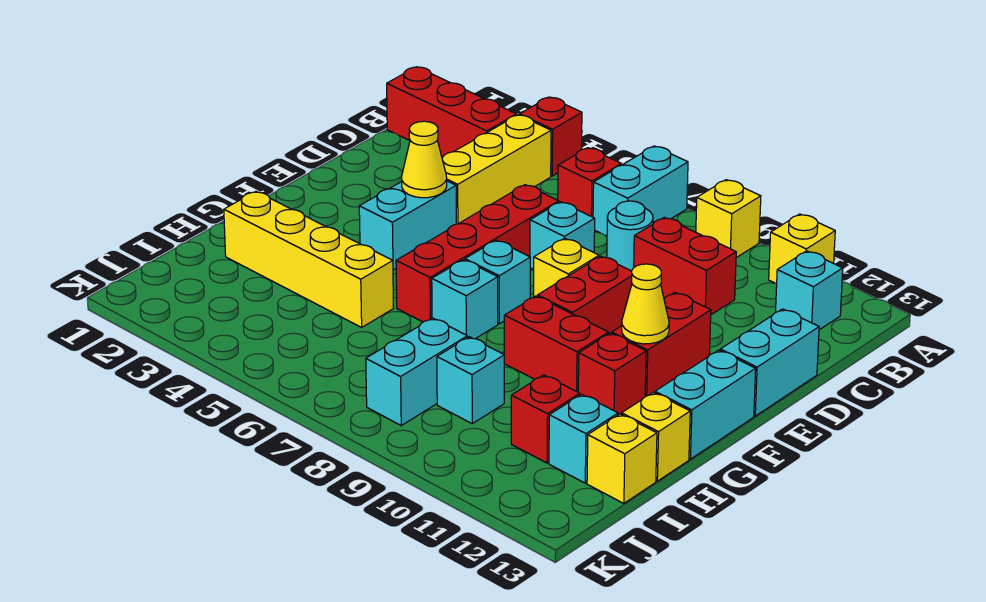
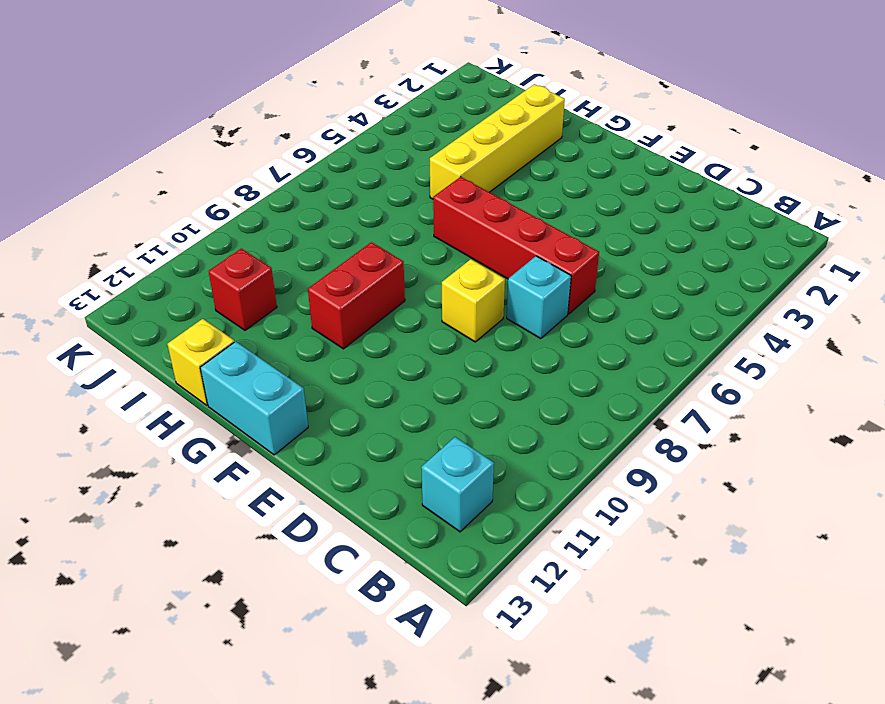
none -> red 1x1 brick [520,97,582,176]
none -> cyan 1x2 brick [593,146,688,236]
none -> yellow 1x1 brick [696,180,761,258]
none -> yellow 1x1 brick [769,214,835,284]

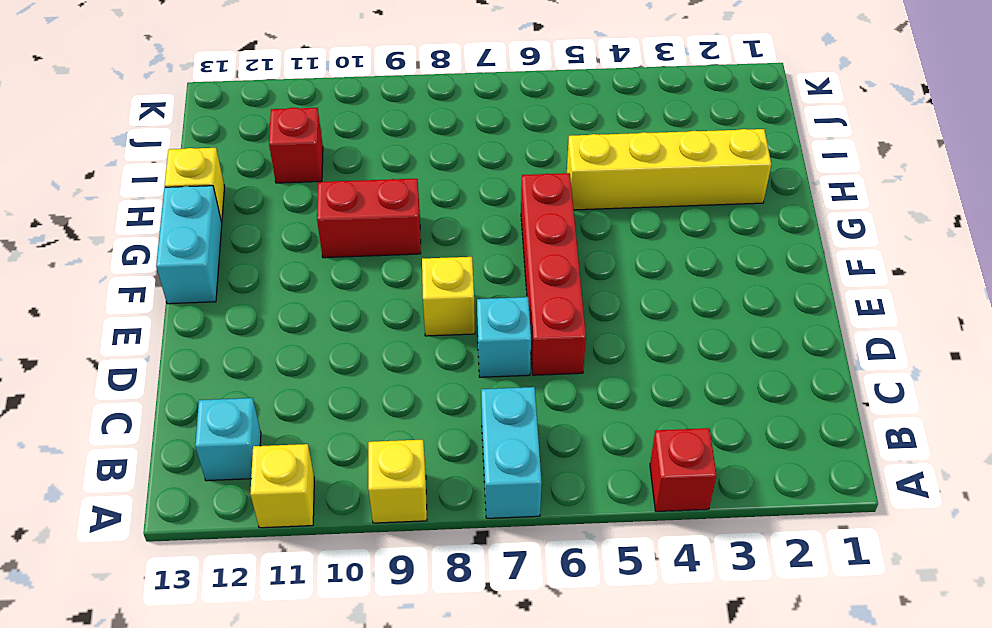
none -> red 1x3 brick [387,67,516,157]
none -> yellow 1x3 brick [442,115,551,224]
none -> red 1x1 brick [558,148,622,217]
none -> cyan 1x1 round brick [607,201,653,271]

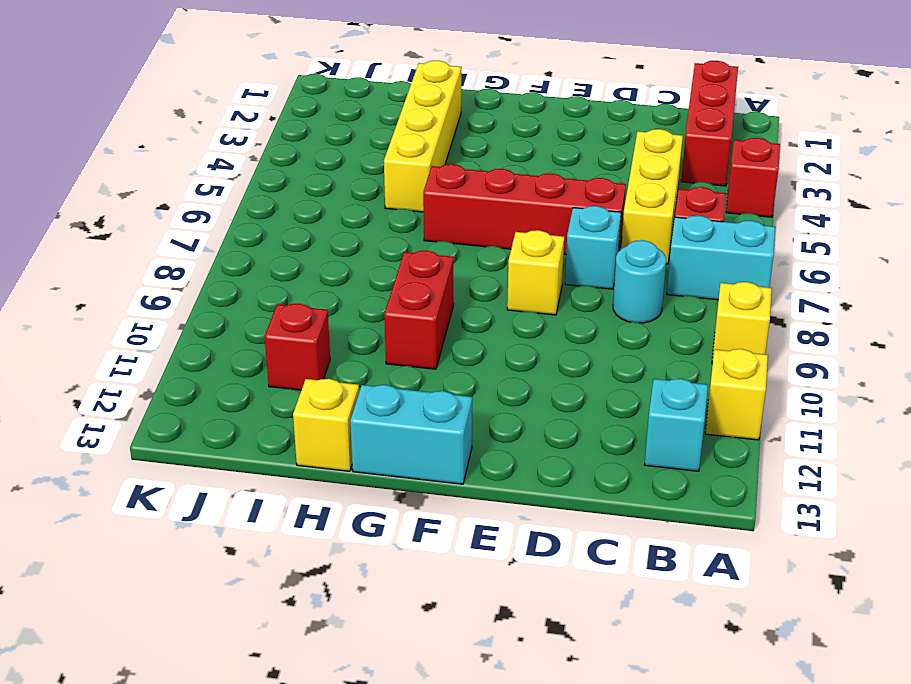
yellow 1x3 brick [621,129,683,264] -> yellow 1x3 brick turned to [442,115,551,224]
none -> red 1x2 brick [634,217,736,315]
none -> cyan 1x2 brick [720,309,819,416]
none -> cyan 1x2 brick [359,181,456,270]
none -> red 1x2 brick [538,256,632,334]

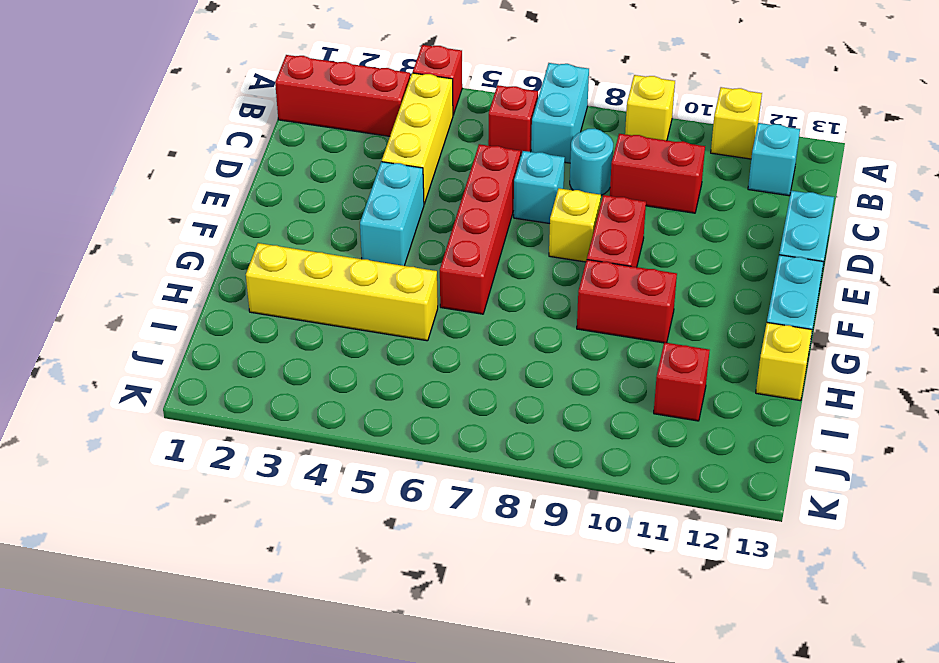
none -> red 1x2 brick [612,293,711,397]
none -> cyan 1x1 brick [465,240,530,324]
none -> cyan 1x1 brick [432,260,498,339]
none -> red 1x1 brick [578,333,646,415]

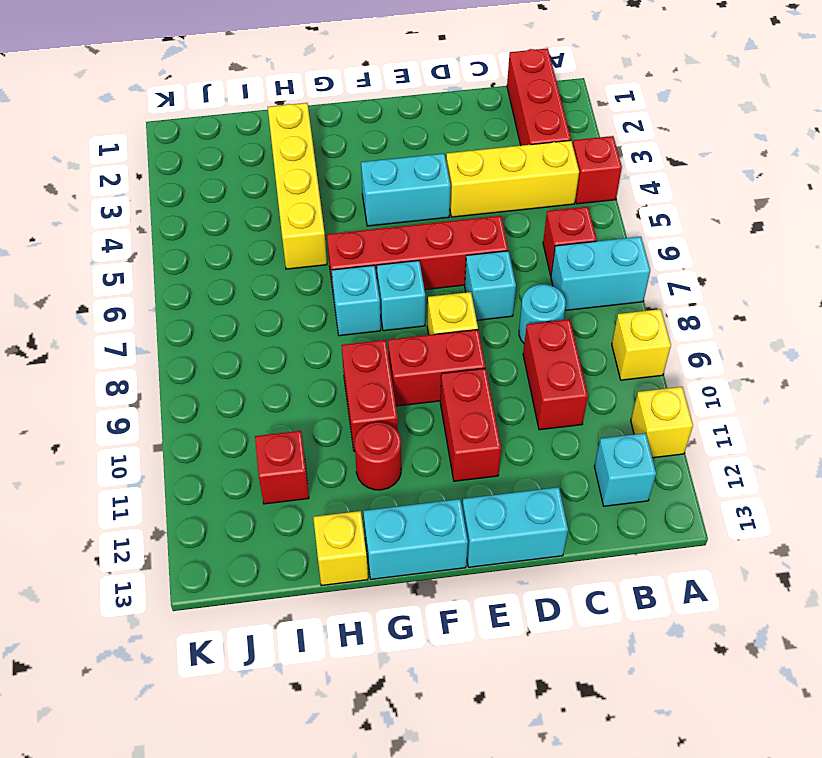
red 1x2 brick [440,368,501,481] -> red 1x2 brick turned to [612,293,711,397]
red 1x1 round brick [355,422,401,490] -> red 1x1 brick [578,333,646,415]
none -> cyan 1x2 brick [366,318,467,425]
none -> cyan 1x1 brick [437,337,504,424]
none -> cyan 1x1 brick [549,394,618,483]
none -> yellow 1x1 brick [587,414,657,503]

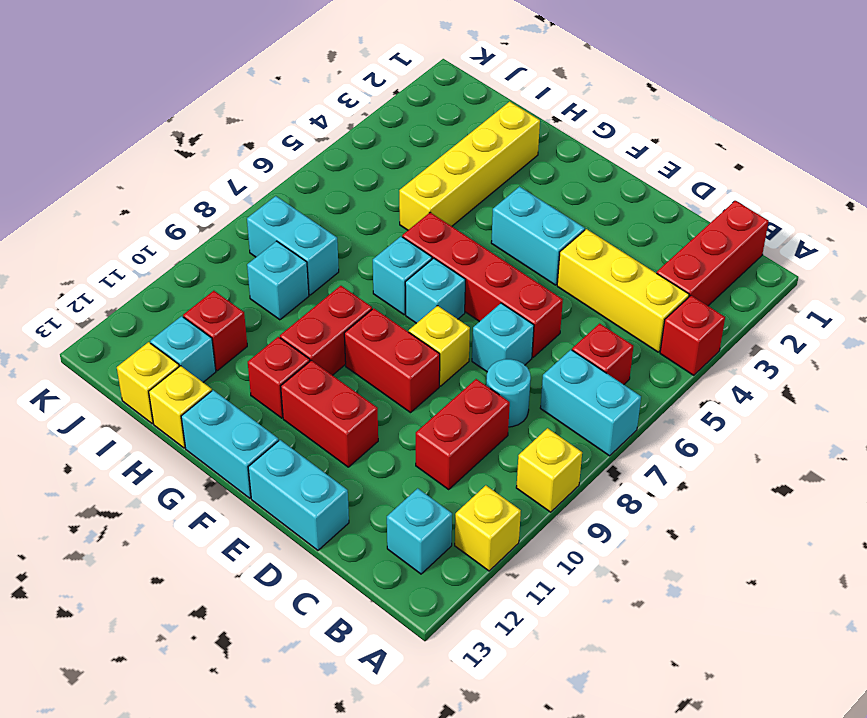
none -> yellow 1x1 cone [402,121,447,198]
none -> yellow 1x1 cone [622,264,669,344]

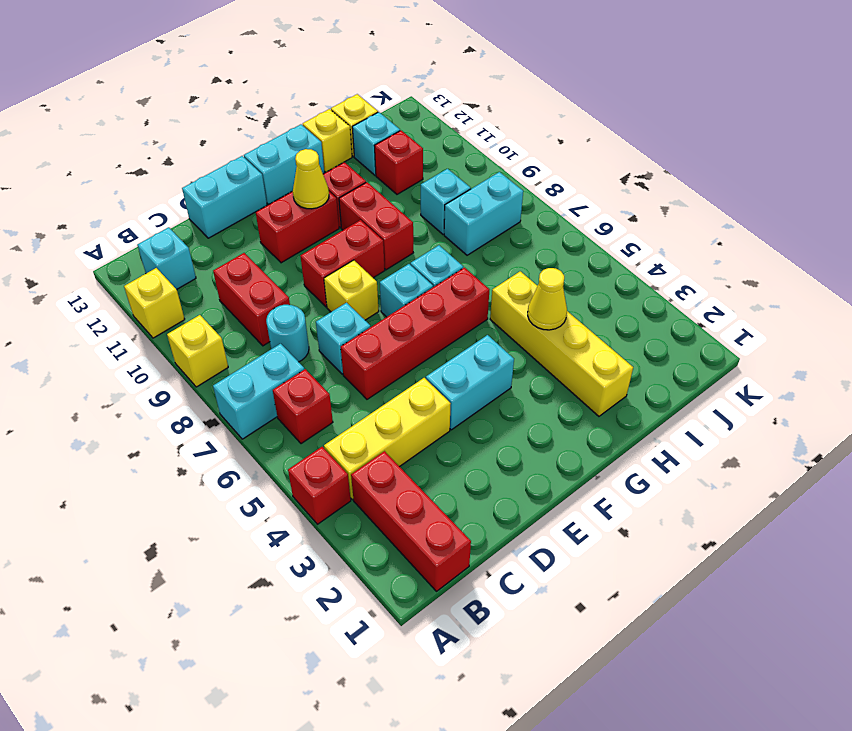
yellow 1x1 cone [528,268,567,330] -> yellow 1x1 cone moved to [402,121,447,198]

